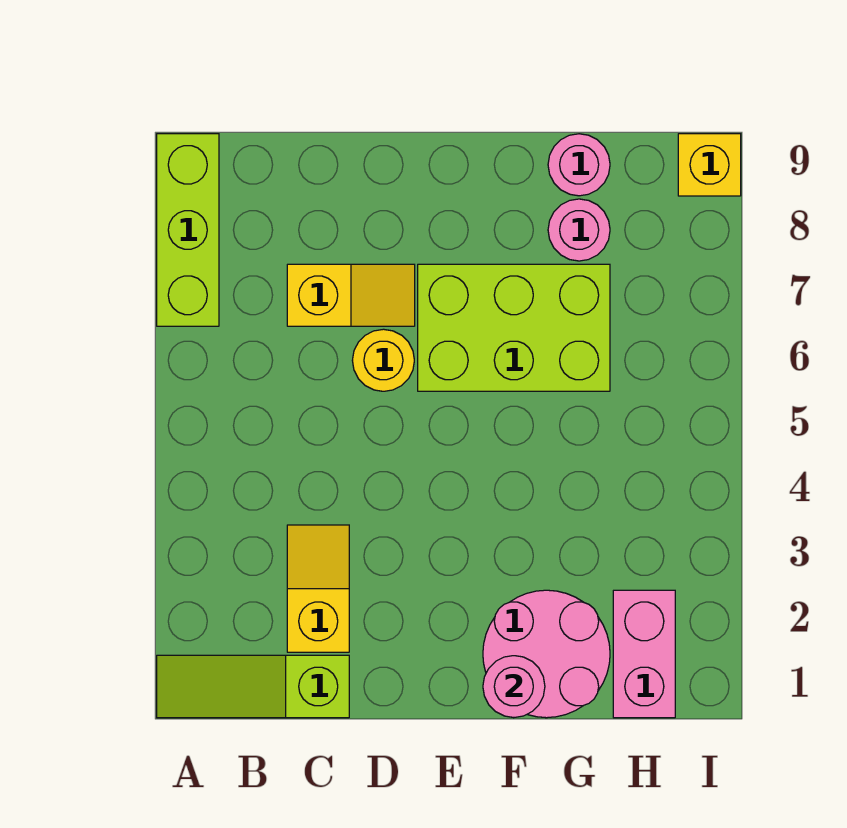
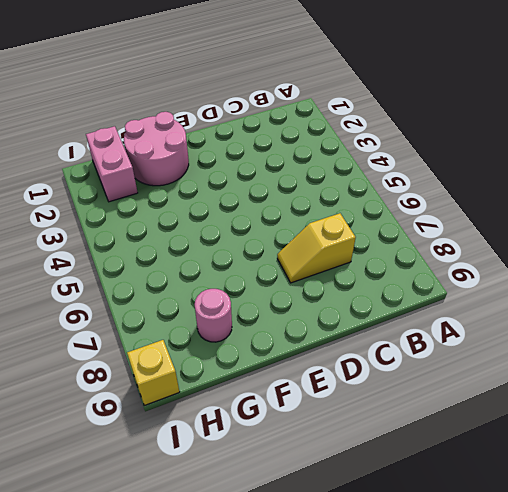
none -> lime 1x3 slope [157,655,349,718]
none -> lime 1x3 brick [157,134,219,326]
none -> yellow 1x2 slope [287,525,349,652]

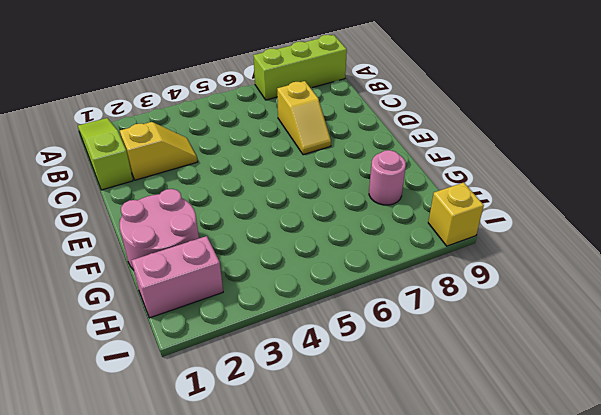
none -> yellow 1x1 round brick [352,329,414,391]
none -> lime 2x3 brick [418,264,610,391]
none -> pink 1x1 round brick [548,134,610,196]

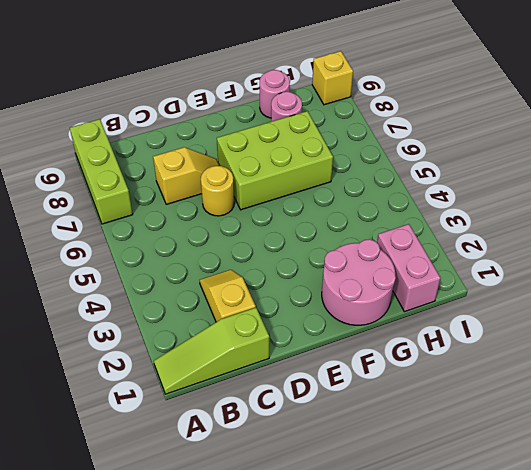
none -> pink 1x1 round brick [483,656,545,718]

